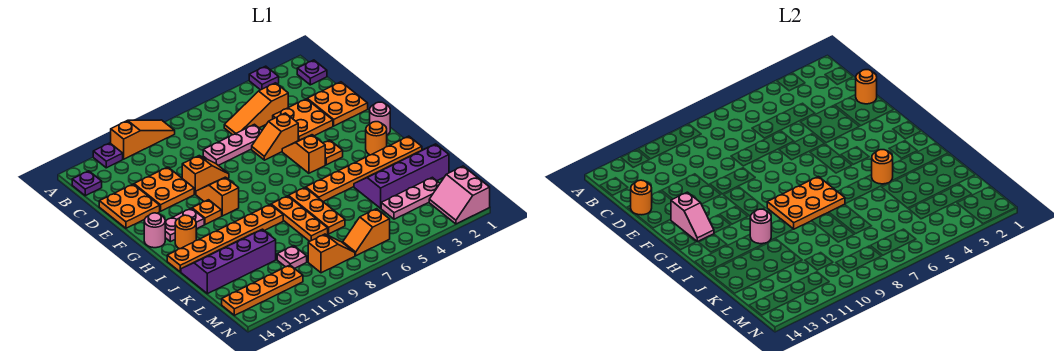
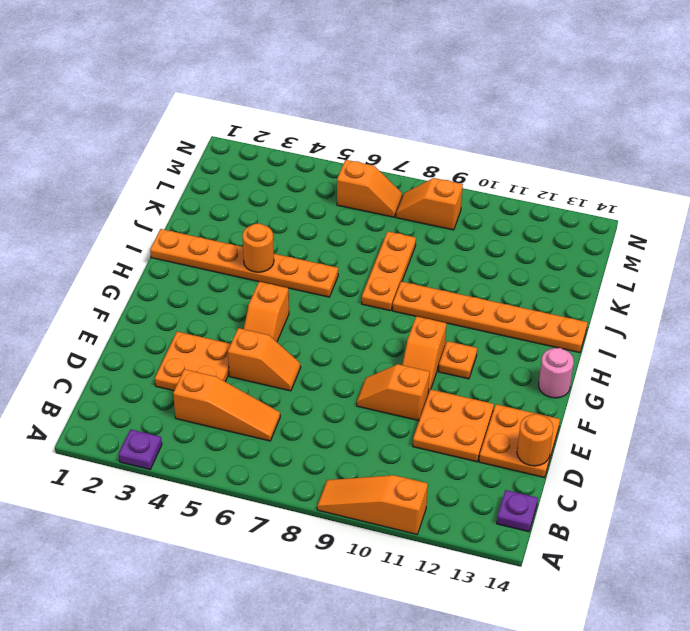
none -> purple 1x1 plate [93,143,123,168]
none -> purple 1x1 plate [297,60,327,85]
none -> orange 2x2 plate [307,82,368,126]
none -> pink 1x3 plate [203,124,262,165]

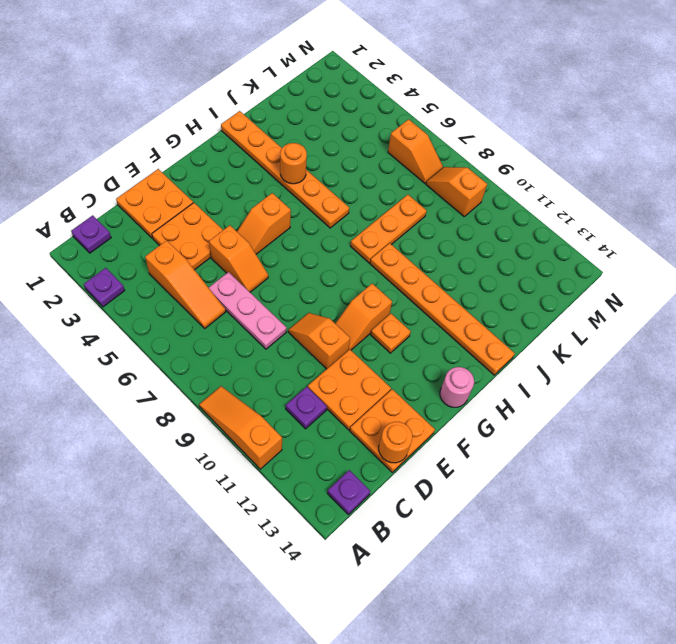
purple 1x1 plate [286,387,327,429] -> purple 1x1 plate moved to [93,143,123,168]
none -> pink 1x1 round brick [370,102,390,135]
none -> orange 1x1 plate [323,140,343,165]
none -> pink 1x2 plate [165,208,204,242]
none -> orange 1x1 round brick [366,122,387,155]

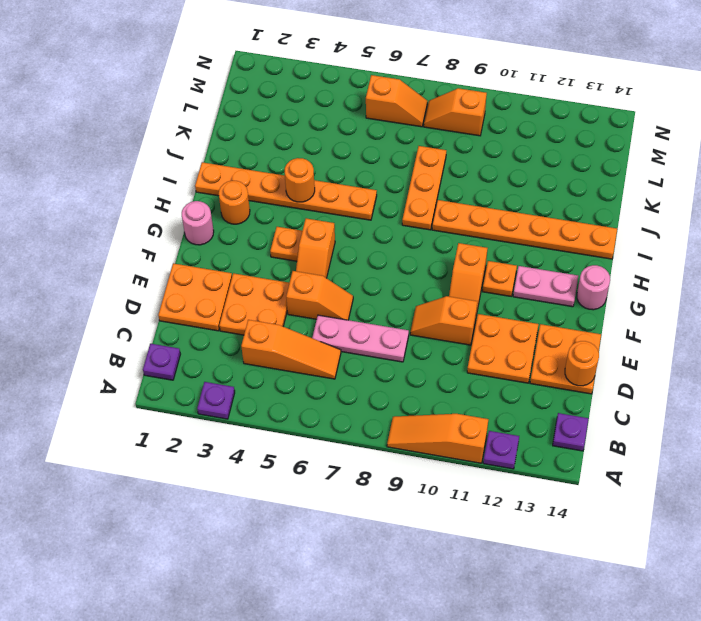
none -> orange 1x1 round brick [175,215,196,249]
none -> orange 1x3 plate [289,188,345,234]
none -> purple 2x4 slope [354,144,449,208]
none -> purple 2x4 slope [181,229,276,294]

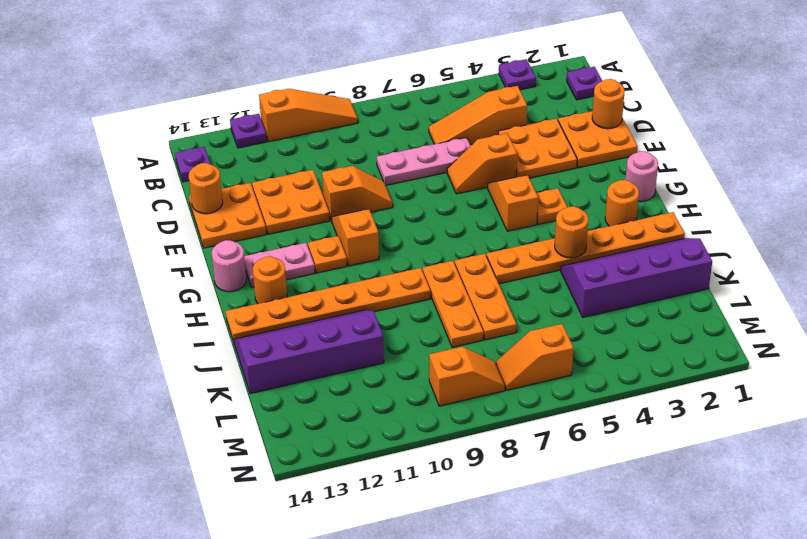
none -> pink 1x3 plate [381,177,440,219]
none -> pink 1x1 plate [277,246,307,269]
none -> pink 2x2 slope [429,166,490,224]
none -> orange 1x4 plate [222,265,303,315]

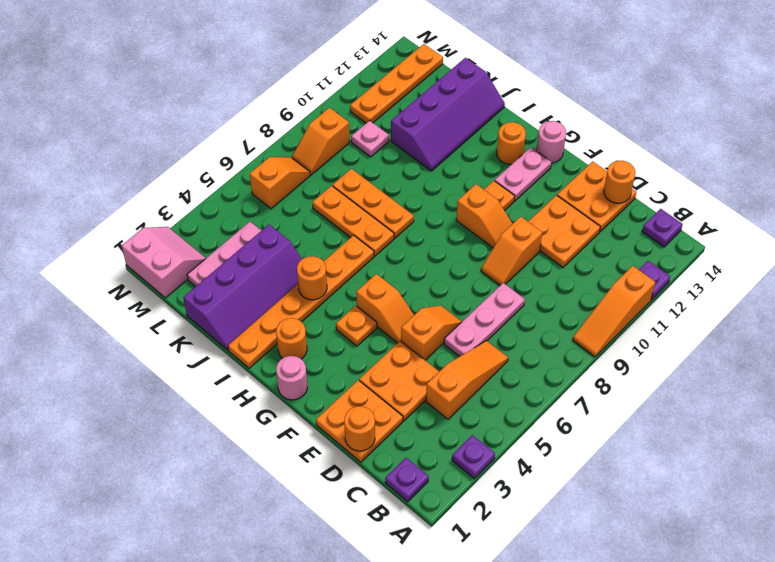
none -> orange 1x6 plate [167,204,283,272]
none -> pink 1x2 slope [671,192,714,242]
none -> orange 2x3 plate [767,177,845,229]
none -> pink 1x1 round brick [750,209,771,244]

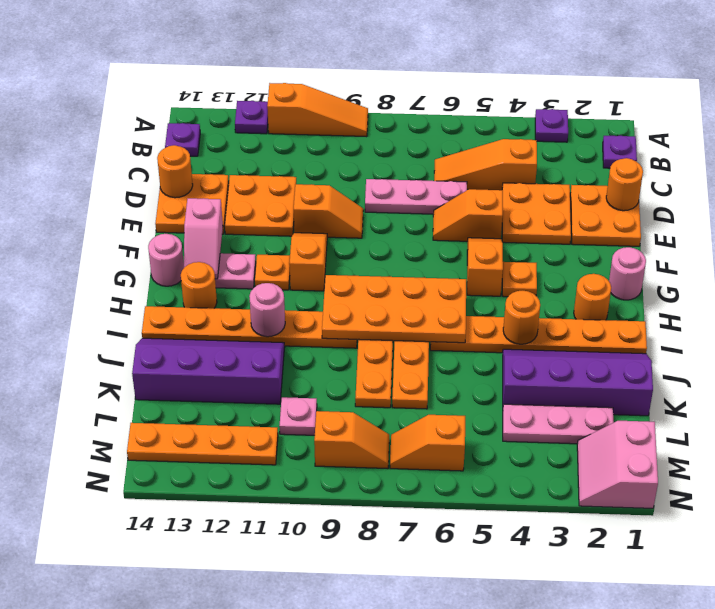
orange 2x4 plate [322,275,466,343] -> orange 2x3 plate [767,177,845,229]

